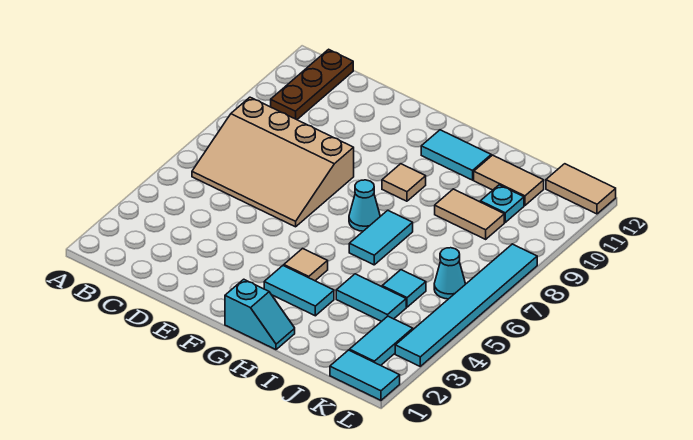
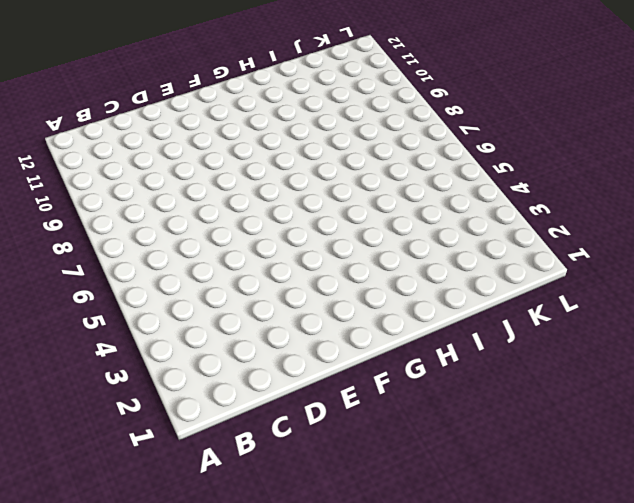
none -> tan 3x4 slope [192,97,354,227]
none -> brown 1x3 plate [271,49,353,120]
none -> cyan 1x2 slope [225,279,295,350]

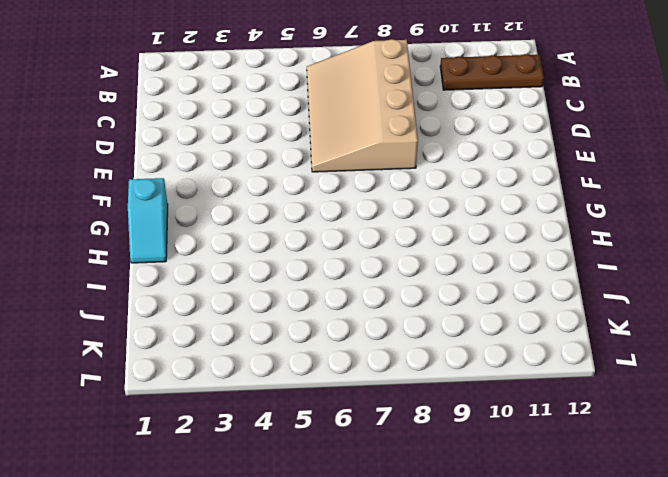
none -> cyan 1x2 tile [264,265,334,316]
none -> tan 1x1 tile [284,248,328,281]
none -> cyan 1x1 cone [349,180,380,231]

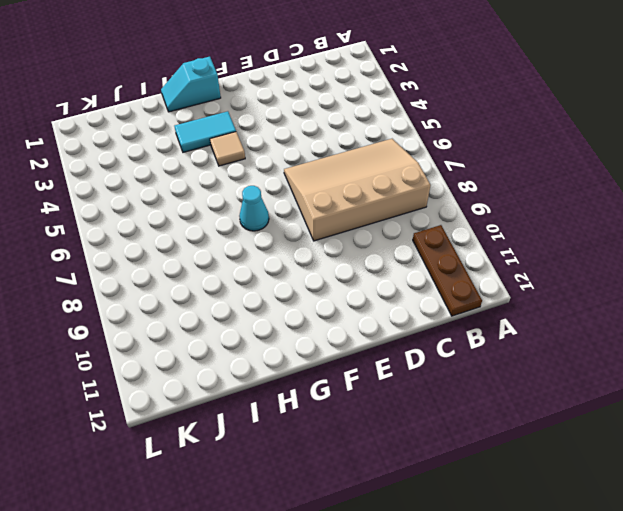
none -> tan 1x1 tile [382,164,426,201]
none -> cyan 1x2 tile [421,130,491,180]
none -> cyan 1x2 tile [349,210,413,265]

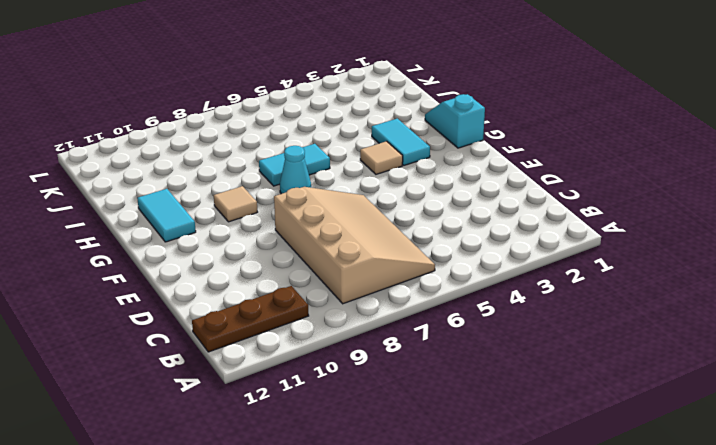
none -> cyan 1x2 tile [336,274,406,321]
none -> tan 1x2 tile [435,189,504,239]
none -> tan 1x2 tile [474,155,544,205]

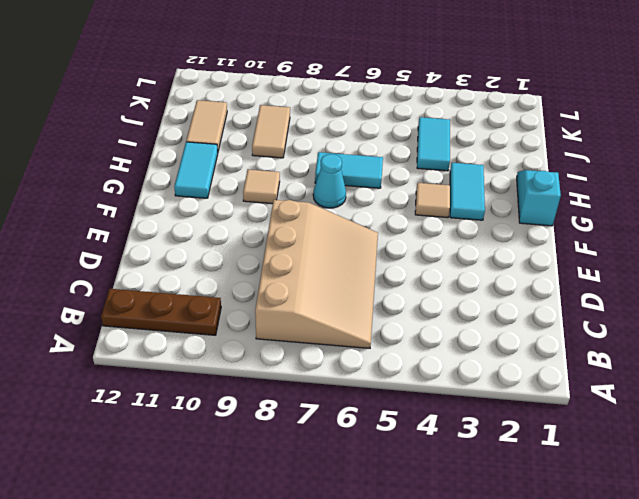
none -> cyan 1x1 tile [382,270,426,307]
none -> cyan 1x1 plate [480,185,524,222]
none -> cyan 1x2 tile [330,350,400,400]

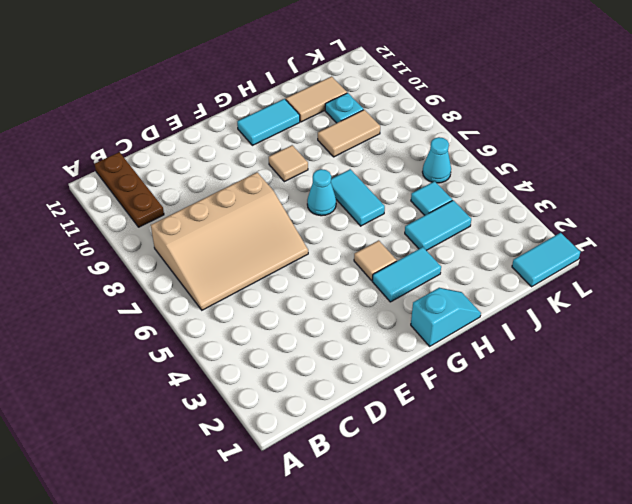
none -> cyan 1x2 tile [349,316,413,365]
none -> tan 1x2 tile [546,164,616,214]
none -> cyan 1x6 tile [395,244,537,366]

